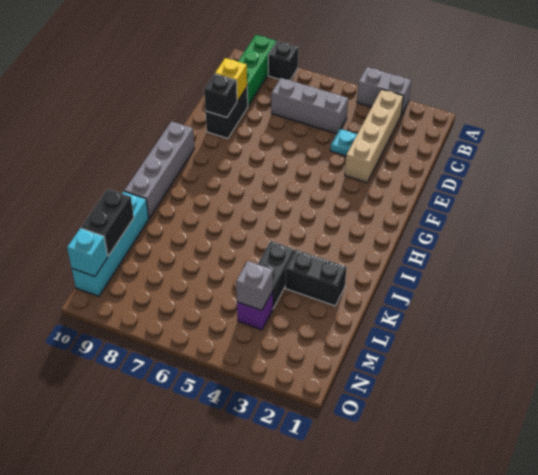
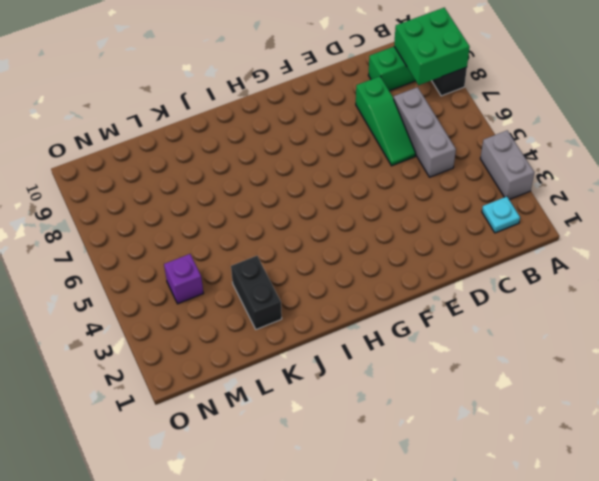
green 2x2 brick [394,8,470,85] -> none
cyan 1x1 plate [482,197,520,233] -> cyan 1x1 plate moved to [330,129,357,156]
green 1x3 slope [356,76,416,166] -> none
none -> tan 1x4 brick [345,89,403,183]
none -> black 1x2 brick [205,87,248,138]
none -> grey 1x4 brick [124,121,194,218]

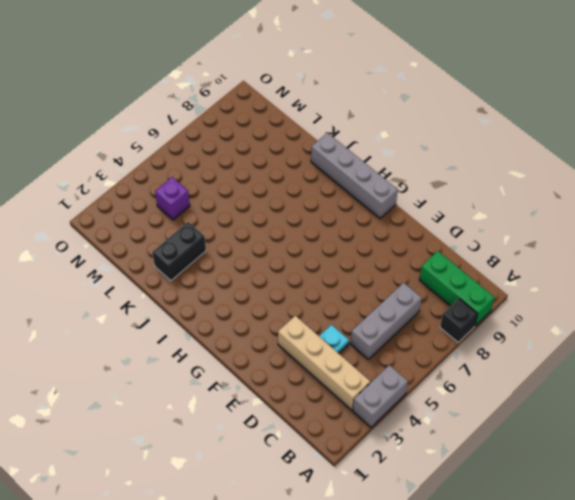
none -> black 1x2 brick [205,87,248,138]
none -> black 1x2 brick [258,241,295,308]
none -> cyan 1x4 brick [72,192,149,296]

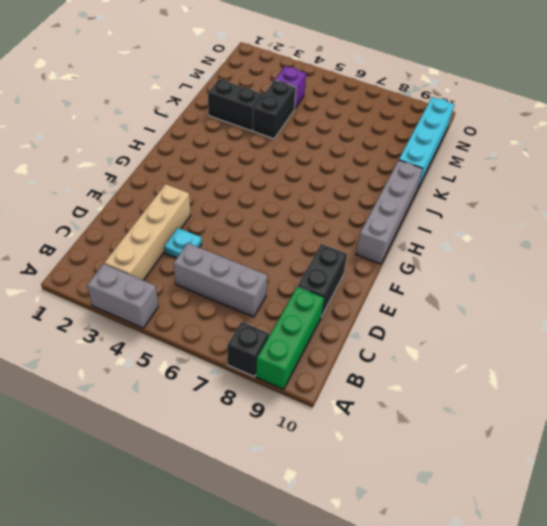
none -> yellow 1x1 brick [215,58,248,101]
none -> black 1x1 brick [204,74,237,118]
none -> black 1x2 brick [81,189,134,256]

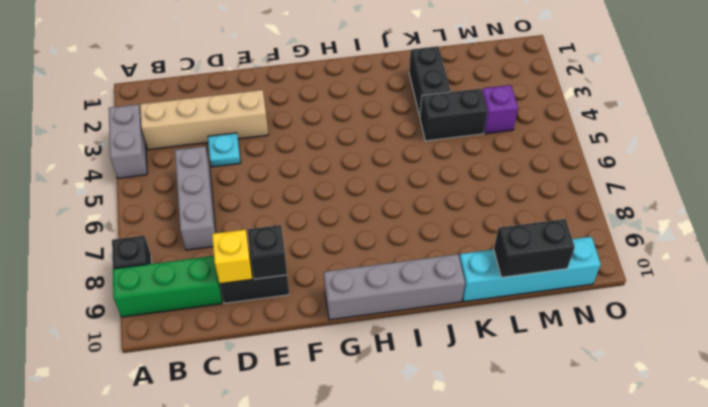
none -> grey 1x1 brick [236,261,273,310]
none -> cyan 1x1 brick [67,228,108,277]

